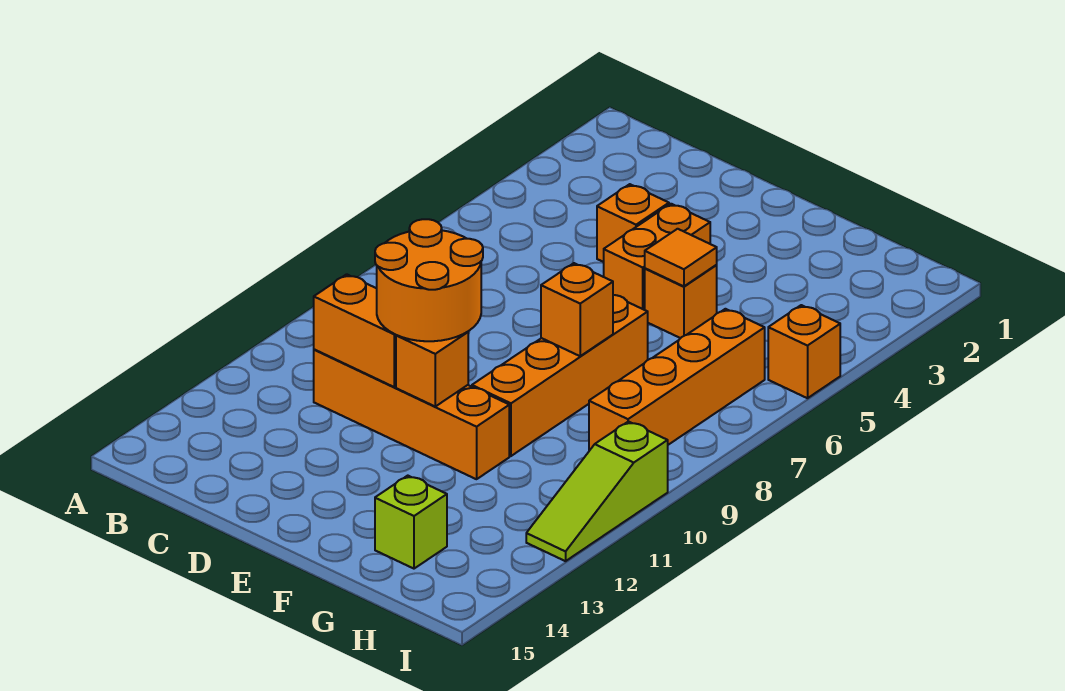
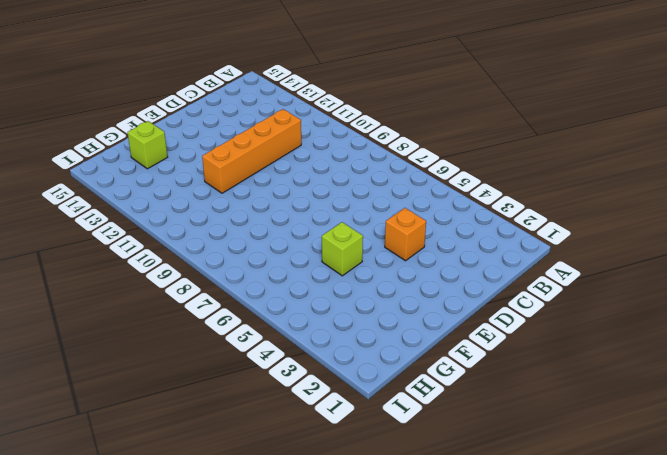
lime 1x1 brick [322,222,363,276] -> orange 1x1 brick [645,265,717,338]
none -> orange 1x2 brick [604,204,710,310]
none -> orange 1x4 brick [472,295,648,456]
none -> orange 1x4 brick [589,309,765,451]

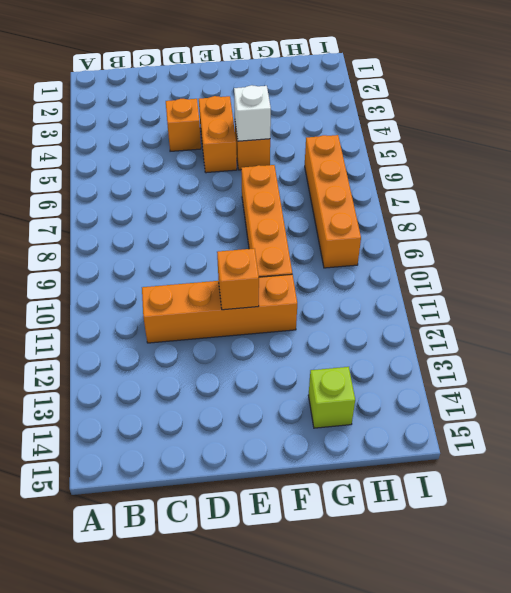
white 1x1 brick [234,85,271,141] -> orange 1x1 tile [645,229,717,286]
none -> orange 1x1 brick [768,305,840,398]
none -> lime 1x3 slope [526,422,668,561]
none -> orange 1x2 brick [314,274,396,387]

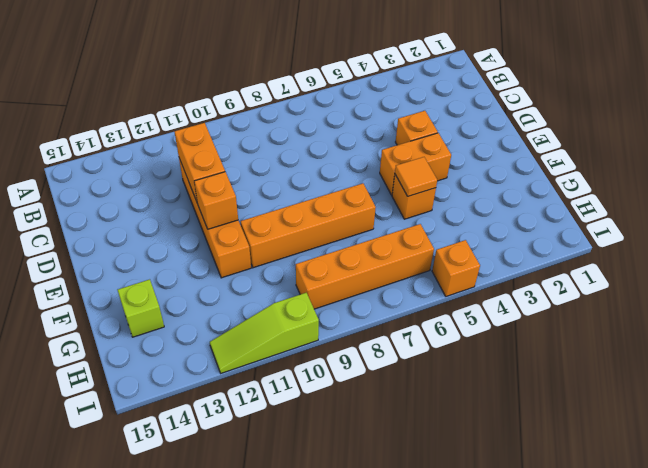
none -> orange 1x1 brick [541,263,613,356]
none -> orange 2x2 round brick [375,219,483,341]

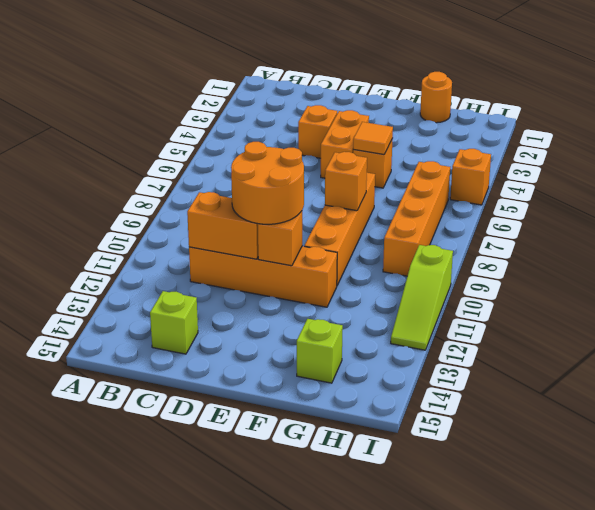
lime 1x1 brick [150,291,198,354] -> none
orange 1x1 round brick [420,72,452,123] -> none

